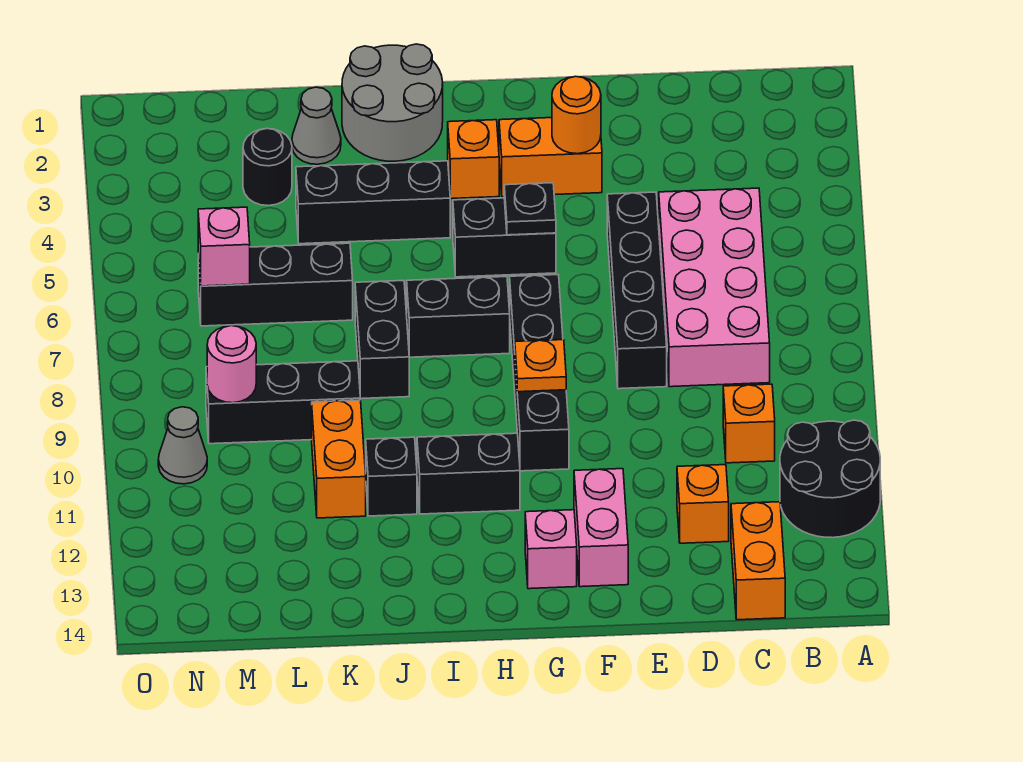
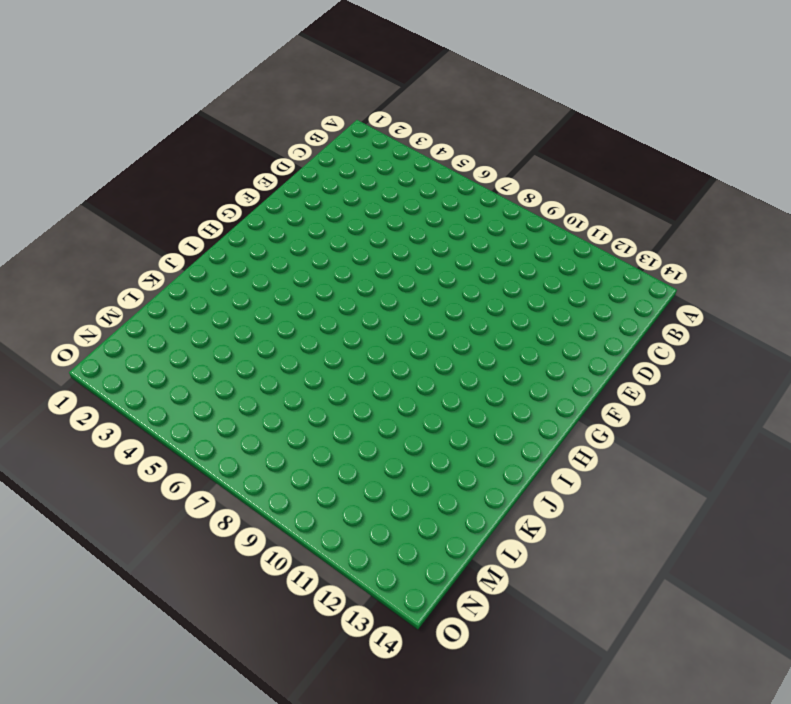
none -> black 2x2 round brick [780,420,880,538]
none -> pink 2x4 brick [659,188,770,387]
none -> orange 1x1 brick [723,384,775,463]

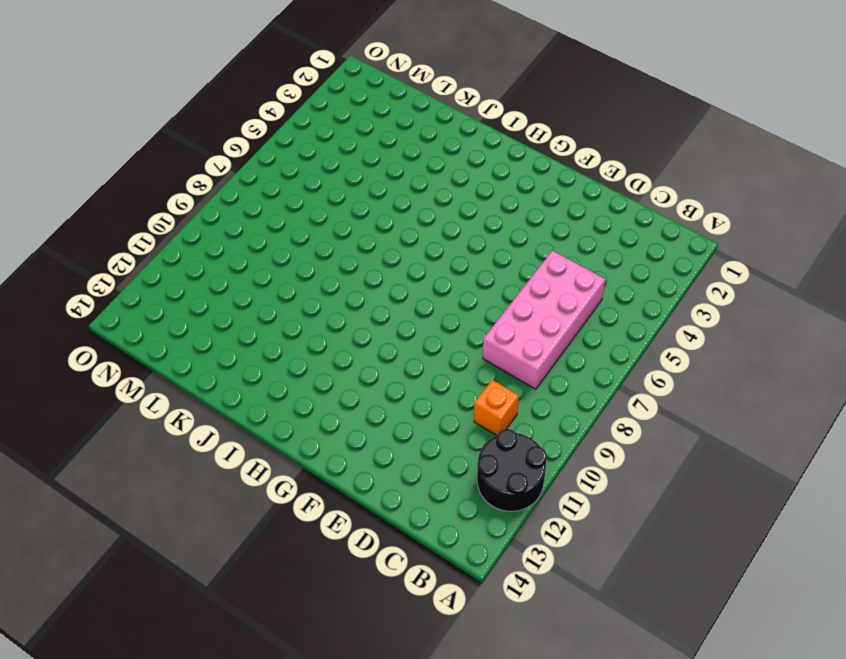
none -> orange 1x2 brick [731,502,785,620]
none -> orange 1x1 brick [677,465,729,543]
none -> black 1x4 brick [607,192,667,389]

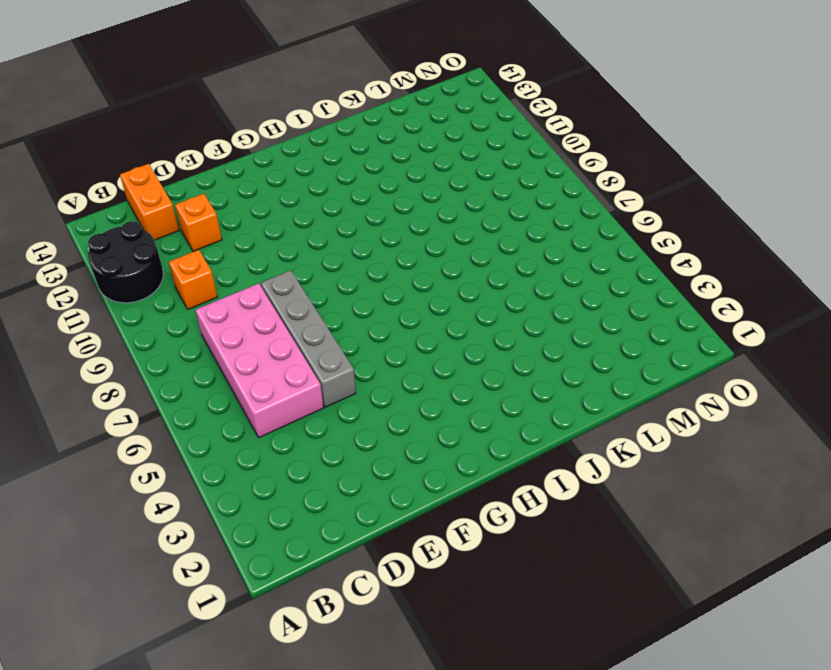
grey 1x4 brick [261,270,356,407] -> black 1x4 brick [607,192,667,389]
none -> orange 1x2 brick [499,118,602,197]
none -> pink 1x2 brick [574,469,628,587]
none -> black 1x2 brick [453,198,556,277]

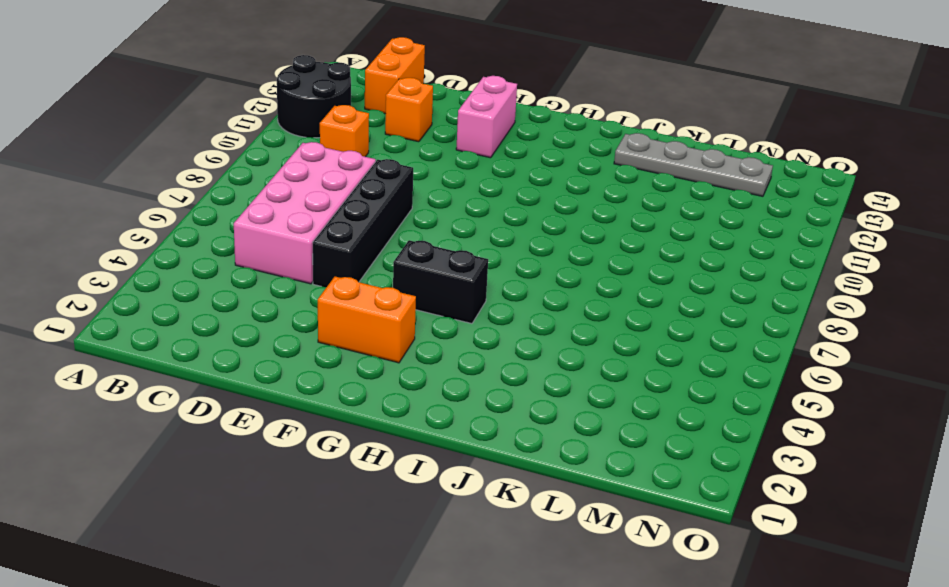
grey 1x4 plate [614,133,773,196] -> none
none -> black 1x4 brick [510,275,569,471]
none -> pink 1x1 brick [525,510,577,589]
none -> orange 1x1 brick [448,120,499,199]

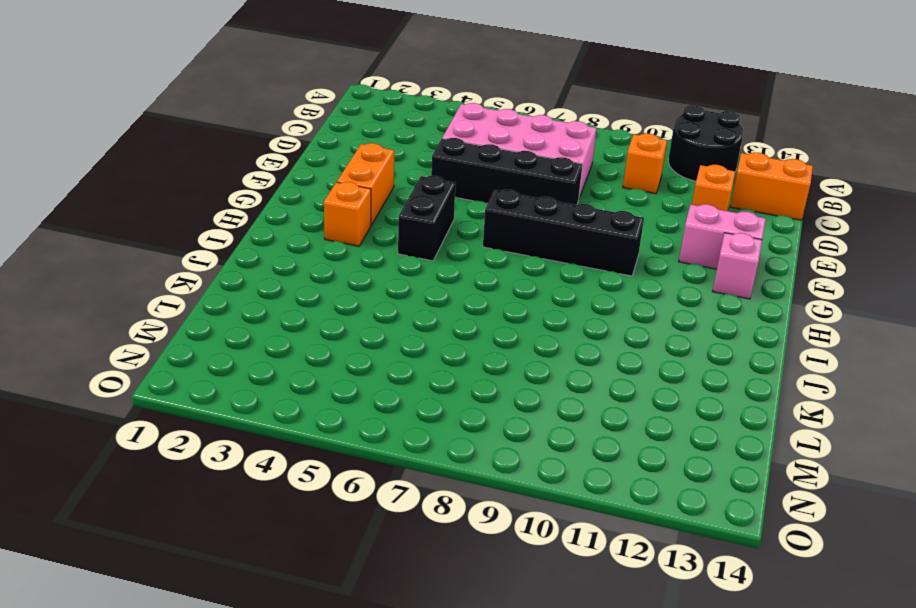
none -> black 1x2 brick [407,277,510,357]
none -> black 1x2 brick [417,433,520,514]
none -> grey 2x2 round brick [342,44,443,161]

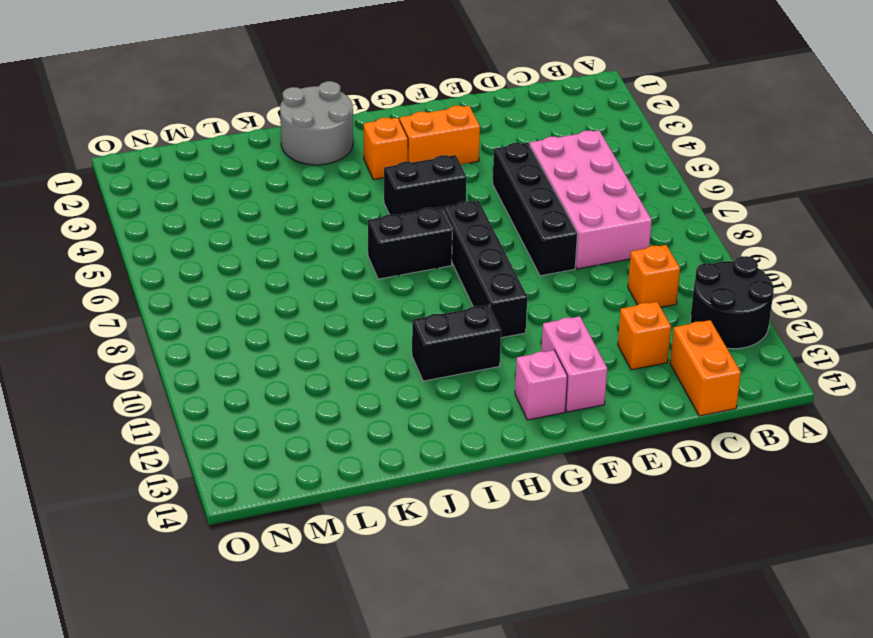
none -> black 1x3 brick [296,161,450,244]
none -> black 1x2 brick [355,281,409,399]
none -> black 1x1 brick [366,437,417,516]

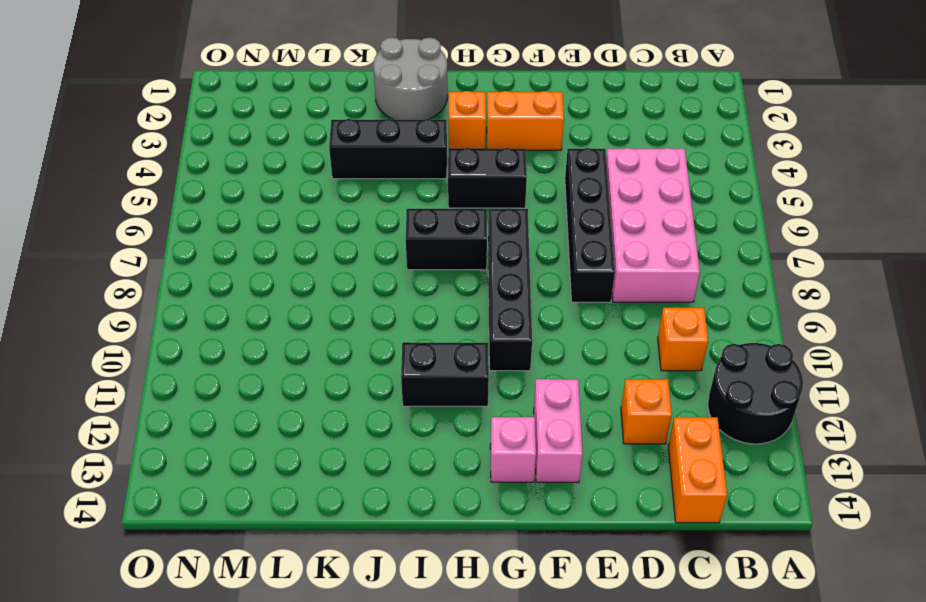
none -> black 1x2 brick [355,281,409,399]
none -> black 1x1 brick [366,437,417,516]
none -> grey 1x1 cone [292,87,341,164]

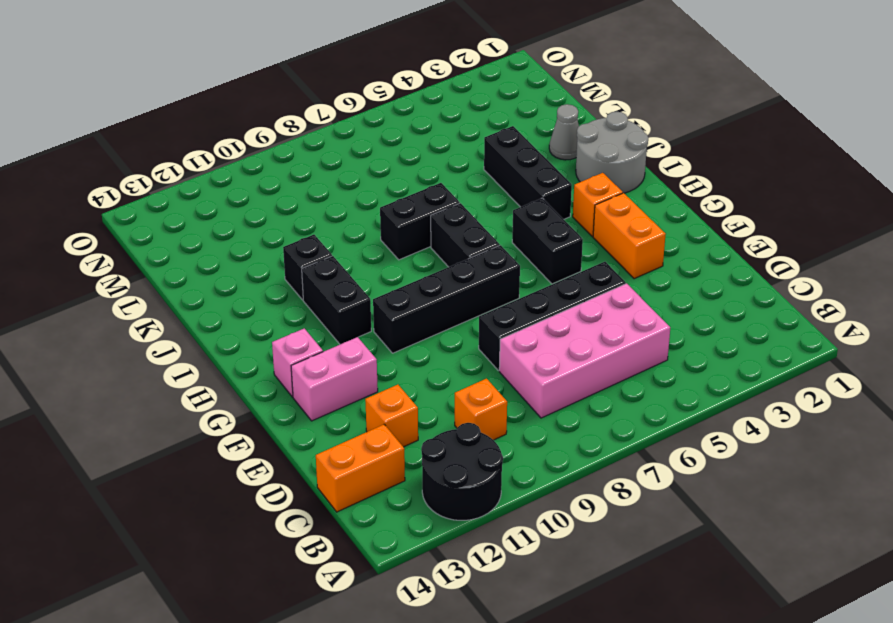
none -> black 1x3 brick [198,243,353,326]
none -> black 1x3 brick [206,361,360,444]
none -> orange 1x2 brick [312,400,366,518]

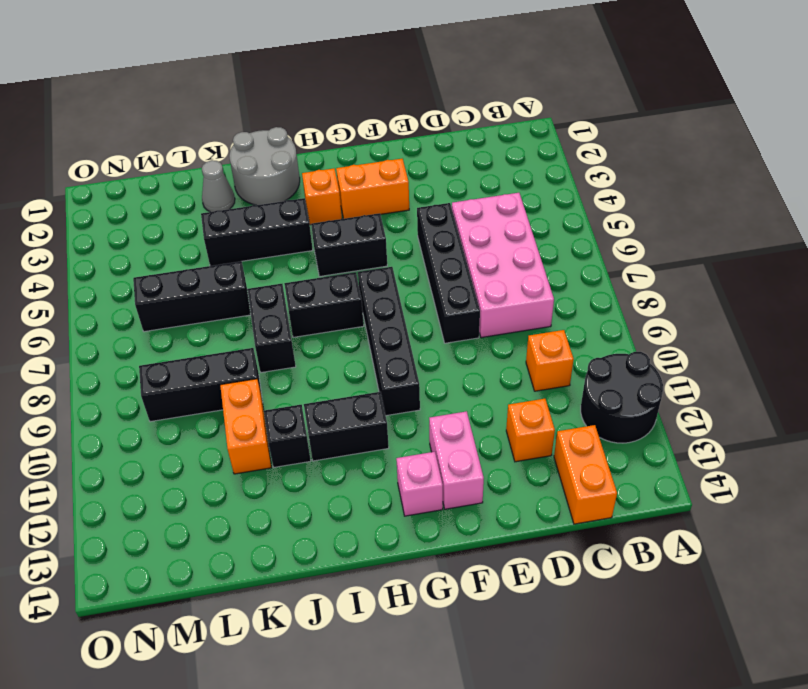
none -> black 1x1 round brick [243,129,292,206]
none -> grey 1x1 cone [158,407,207,484]
none -> orange 1x1 round brick [552,76,601,154]

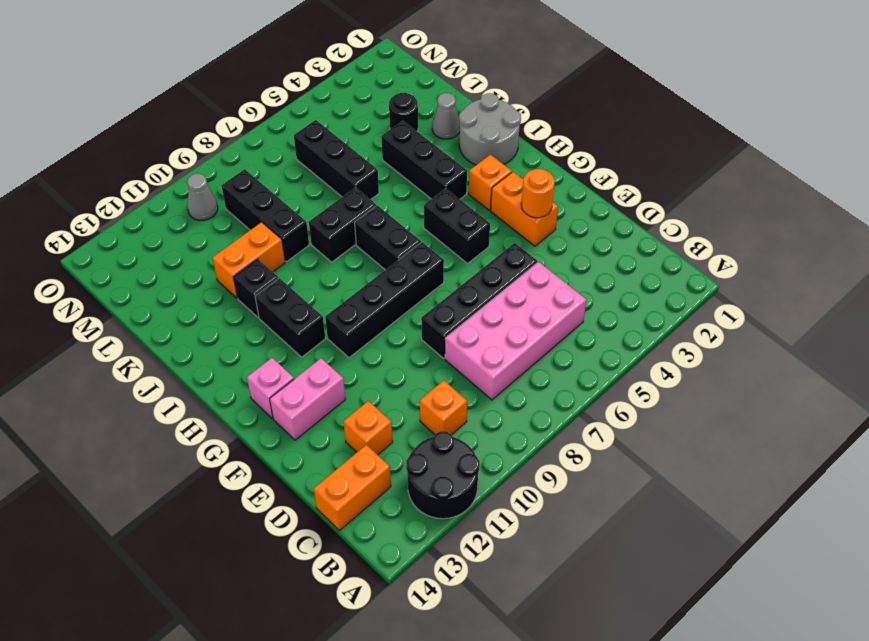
none -> black 1x1 plate [504,183,556,235]
none -> orange 1x1 plate [515,340,566,392]
none -> pink 1x1 brick [198,207,250,286]

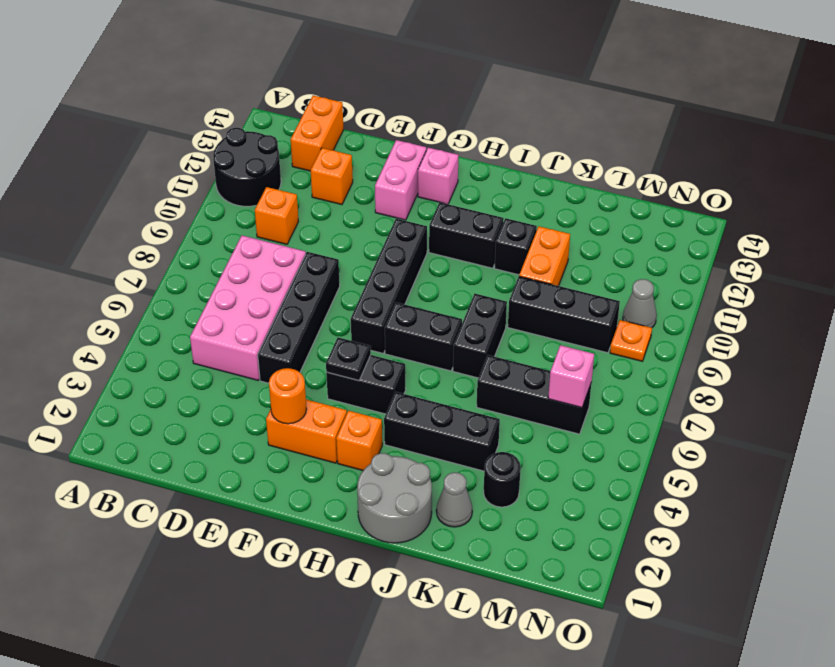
orange 1x1 plate [610,320,652,361] -> orange 1x1 plate moved to [515,340,566,392]
none -> pink 1x1 round brick [207,326,256,403]

